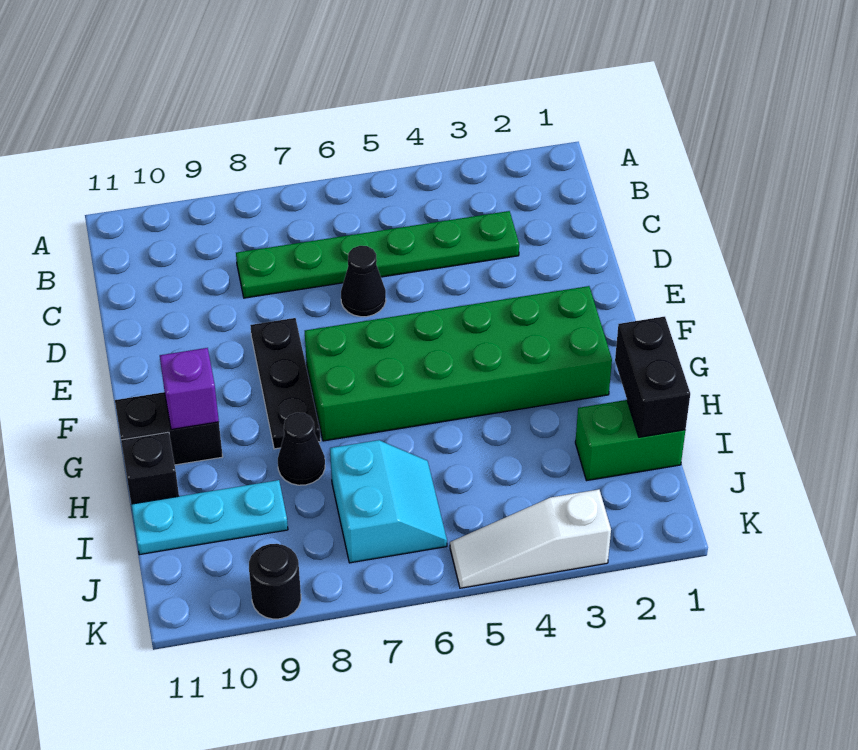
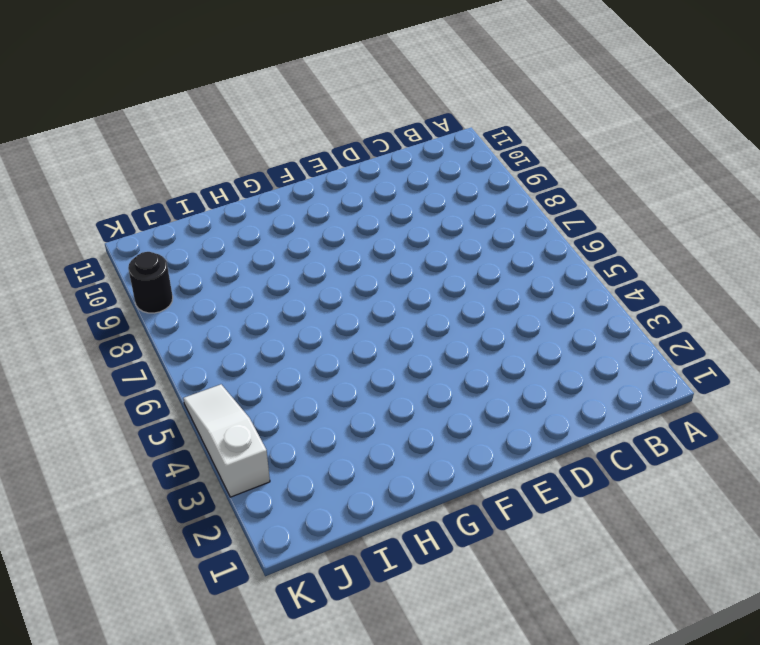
none -> green 1x6 plate [236,211,519,298]
none -> black 1x1 cone [341,246,386,317]
none -> black 1x3 plate [250,318,321,449]

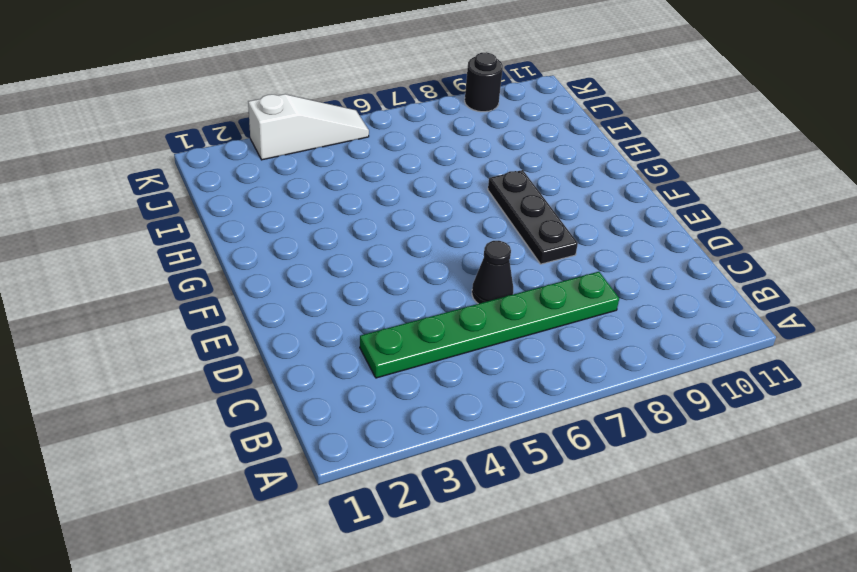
none -> green 2x6 brick [305,286,612,441]
none -> black 1x2 brick [115,392,223,465]
none -> black 1x1 cone [278,413,325,485]

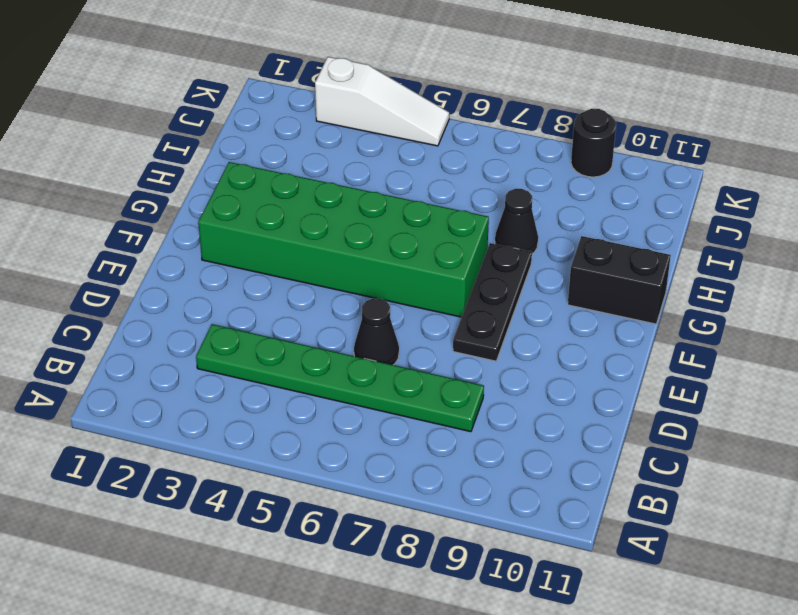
none -> black 1x1 brick [121,432,179,504]
none -> green 1x2 brick [575,400,685,481]
none -> cyan 2x2 slope [330,440,447,563]

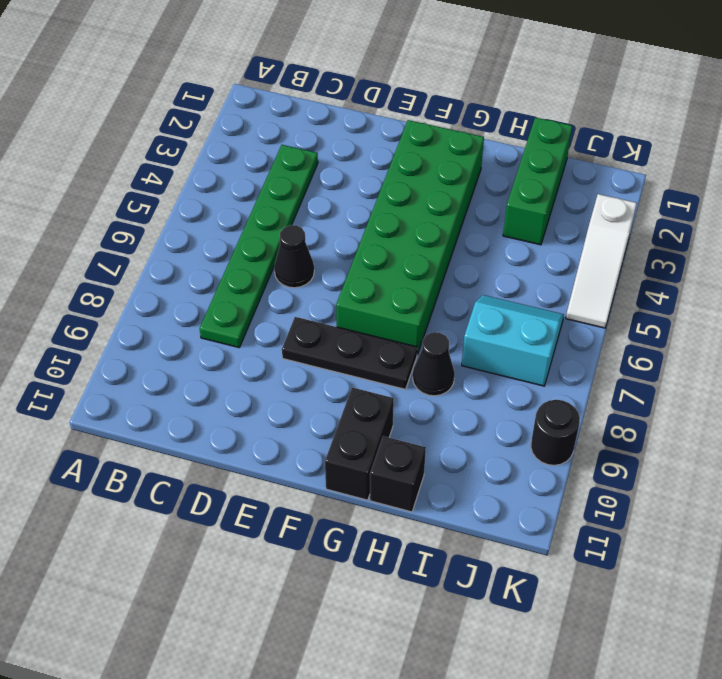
green 1x3 brick [503,117,572,245] -> green 1x2 brick [575,400,685,481]
none -> cyan 1x3 plate [131,480,288,555]
none -> purple 1x1 brick [160,348,219,430]
none -> black 1x2 brick [615,317,690,437]

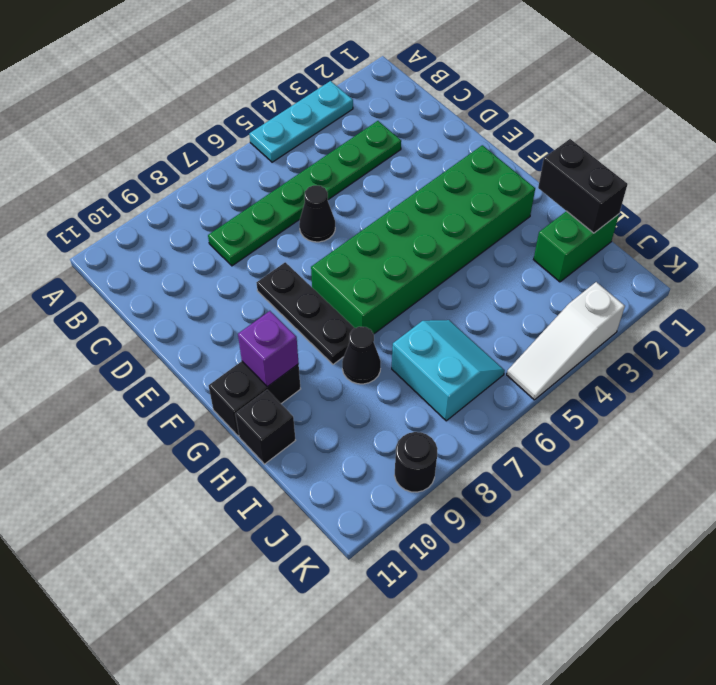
cyan 1x3 plate [249,81,353,162] -> cyan 1x3 plate moved to [131,480,288,555]

